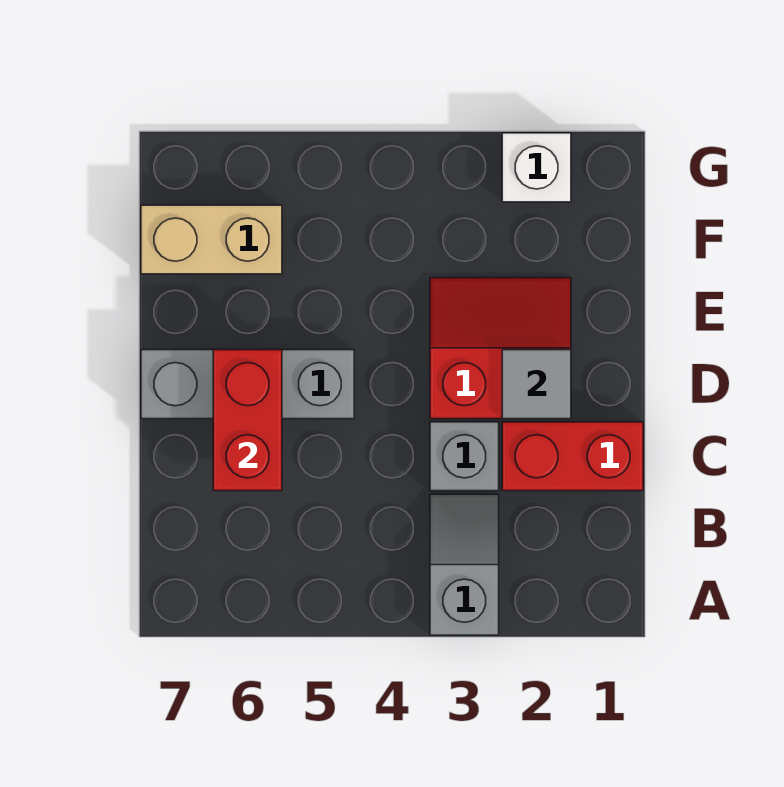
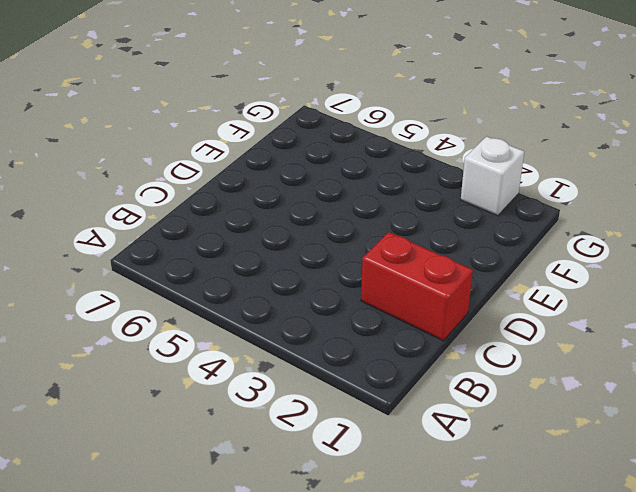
none -> grey 1x2 slope [430,494,499,635]
none -> grey 1x1 brick [430,422,499,491]

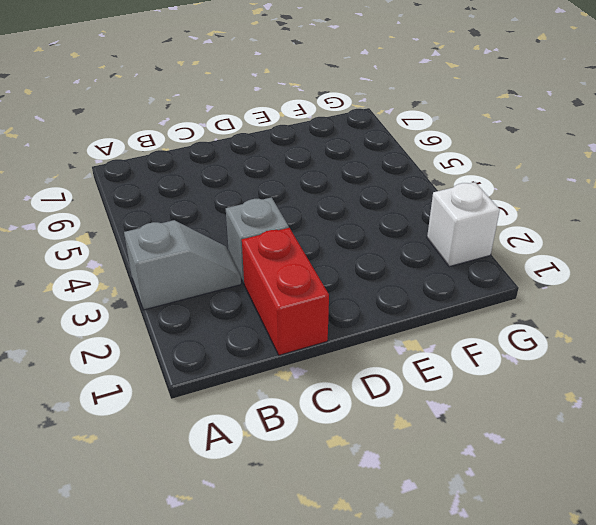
none -> red 2x2 slope [430,278,571,419]
none -> grey 1x3 brick [141,350,354,419]

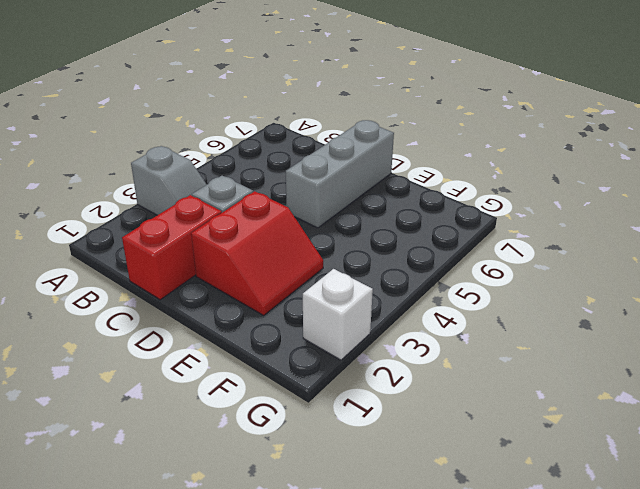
none -> tan 1x2 brick [141,205,282,274]
none -> red 1x2 brick [213,350,282,491]

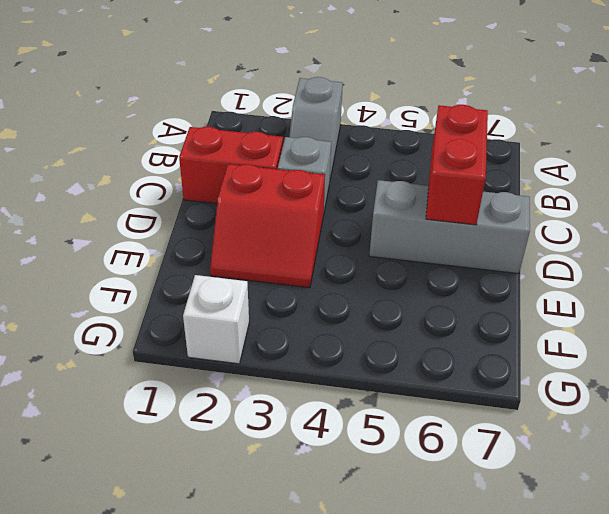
none -> tan 1x2 brick [141,205,282,274]
none -> grey 1x1 tile [502,350,571,419]

